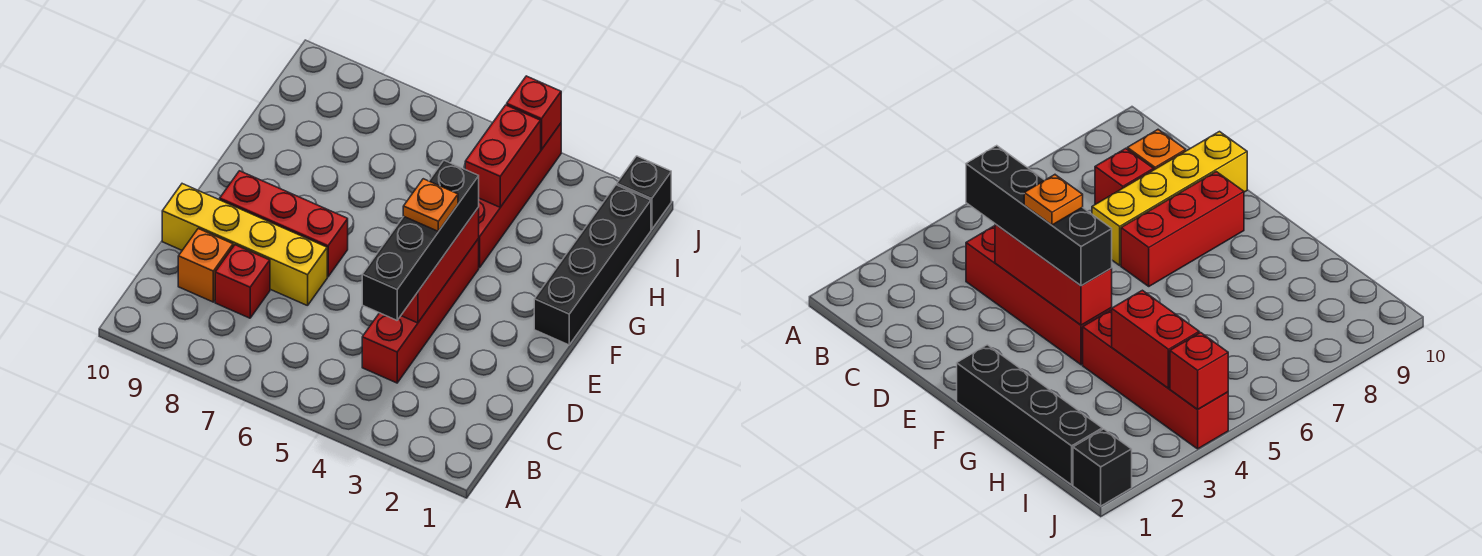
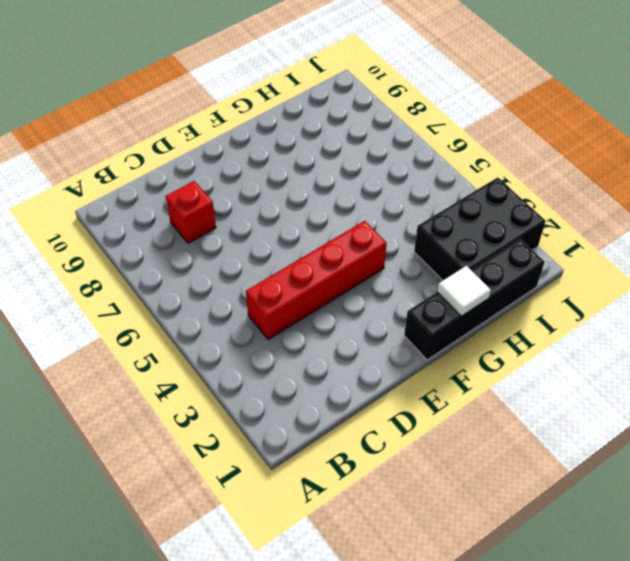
white 1x1 tile [437,266,491,316] -> none
black 2x3 brick [414,177,546,280] -> none
none -> orange 1x1 brick [178,229,233,302]
none -> yellow 1x4 brick [162,184,327,306]
none -> red 1x3 brick [220,171,348,277]

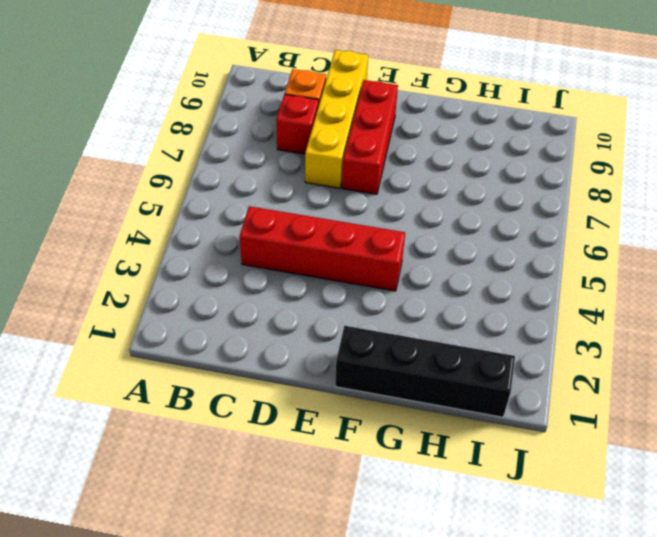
none -> red 1x4 brick [478,123,561,268]
none -> black 1x1 brick [617,156,671,230]
none -> red 1x3 brick [401,207,479,323]

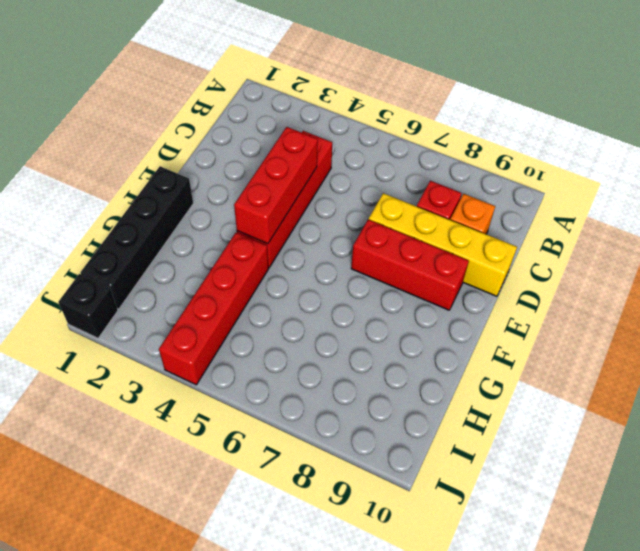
none -> red 1x2 brick [465,105,541,207]
none -> red 1x1 brick [507,76,561,150]
none -> black 1x4 brick [362,160,479,320]

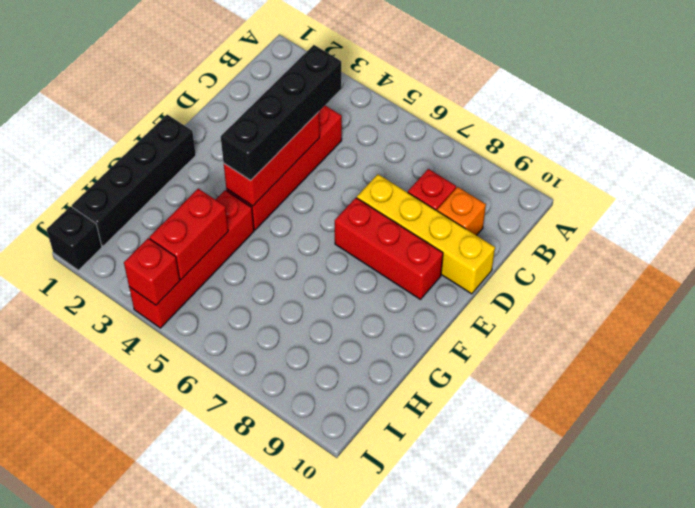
none -> orange 1x1 plate [403,179,458,231]

